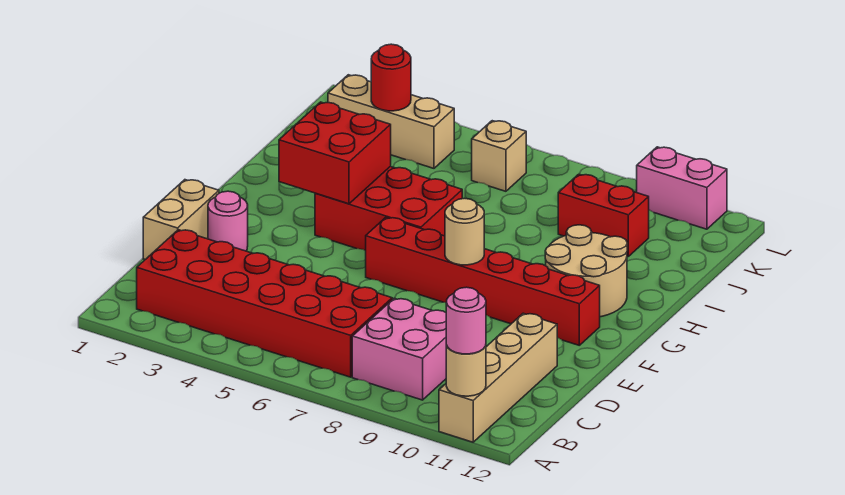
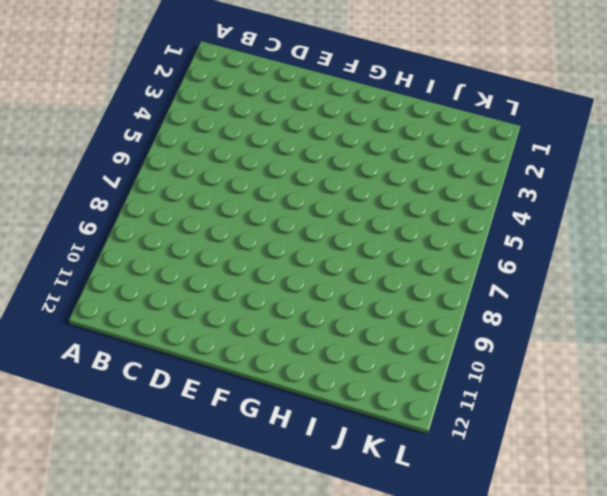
none -> tan 1x4 brick [439,313,557,442]
none -> red 2x6 brick [137,230,392,377]
none -> pink 2x2 brick [352,298,446,400]

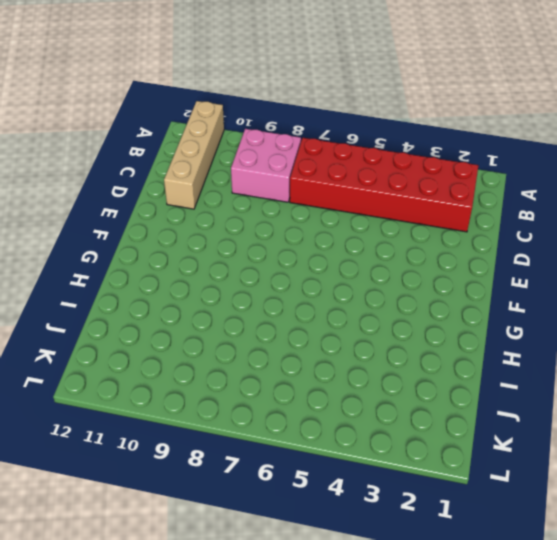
none -> tan 1x2 brick [143,180,219,259]
none -> pink 1x1 round brick [208,191,248,251]
none -> red 1x6 brick [366,218,600,345]

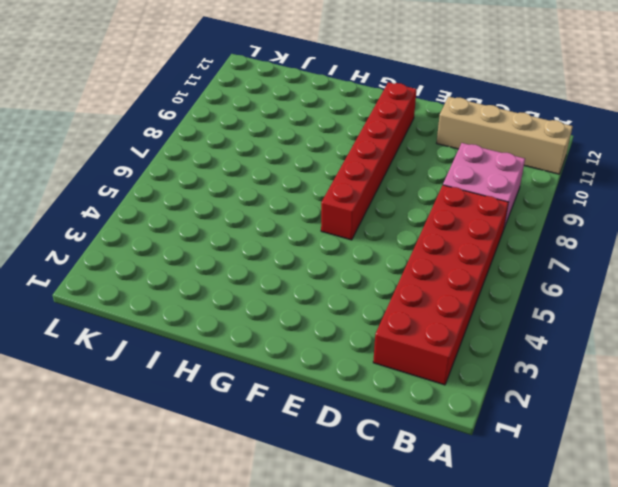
none -> tan 1x2 brick [143,180,219,259]
none -> pink 1x1 round brick [208,191,248,251]
none -> red 2x3 brick [315,167,462,251]

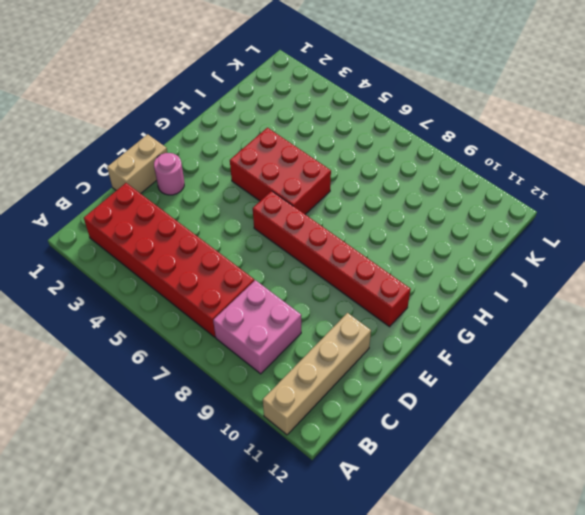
none -> tan 2x2 round brick [545,225,627,317]
none -> red 1x2 brick [558,174,649,256]
none -> tan 1x3 brick [328,75,454,168]

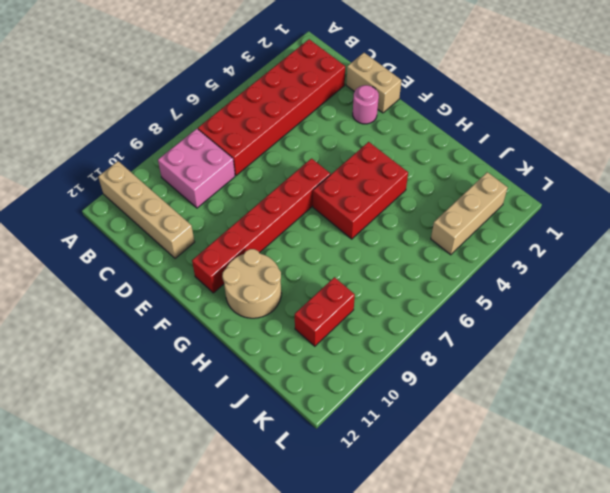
none -> tan 1x1 brick [472,121,526,191]
none -> pink 1x2 brick [637,147,727,229]
none -> tan 1x1 round brick [446,345,486,396]

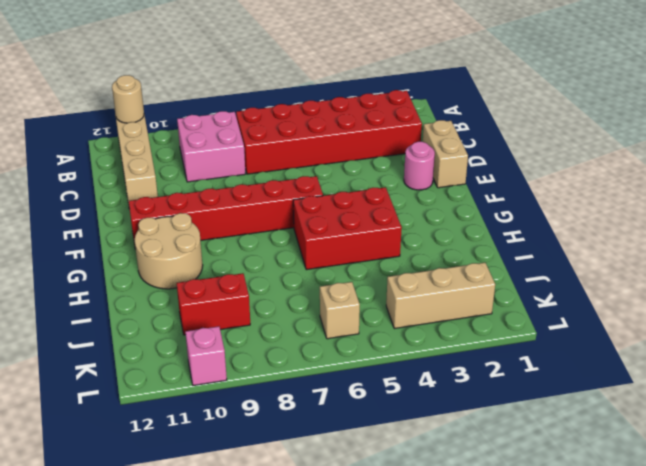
pink 1x1 brick [185,326,227,386] -> pink 1x2 brick [637,147,727,229]
none -> tan 1x1 round brick [445,198,484,265]
none -> red 2x2 brick [279,102,391,204]
none -> red 1x1 round brick [371,44,411,111]

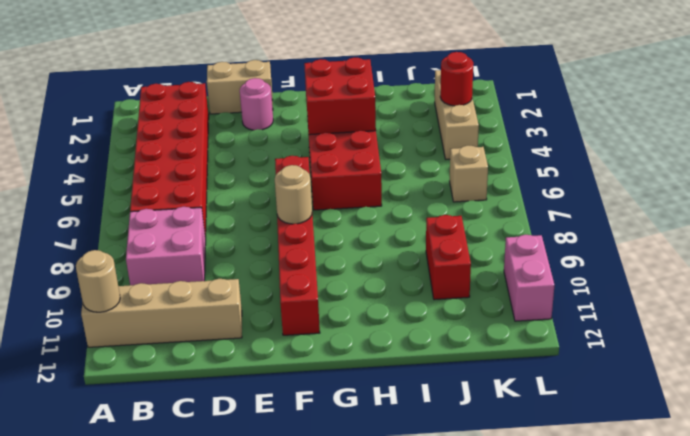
none -> tan 2x2 round brick [545,225,627,317]
none -> pink 1x1 round brick [446,287,486,354]

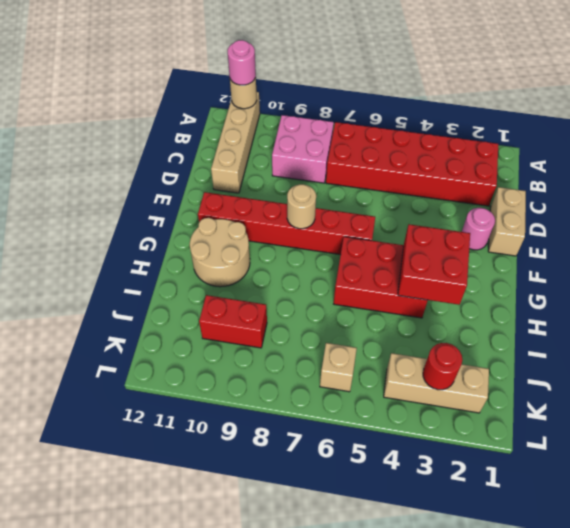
none -> pink 1x2 brick [637,147,727,229]

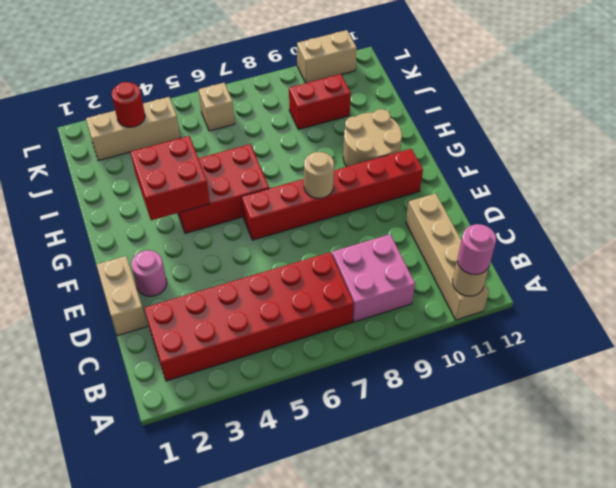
tan 1x2 brick [297,30,357,83] -> pink 1x2 brick [637,147,727,229]

